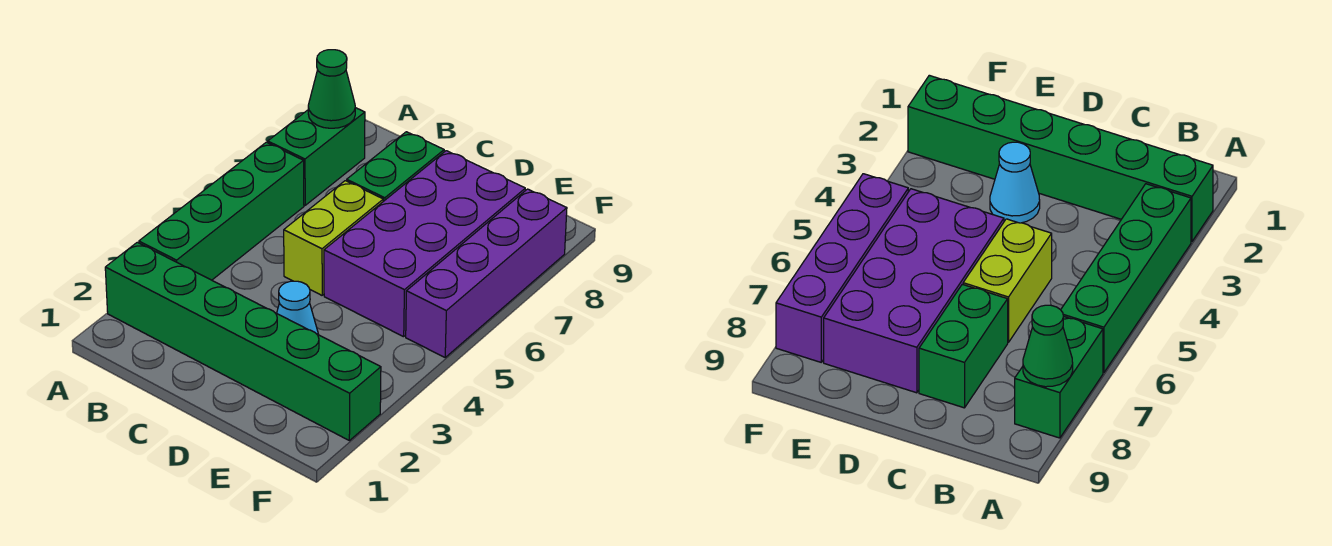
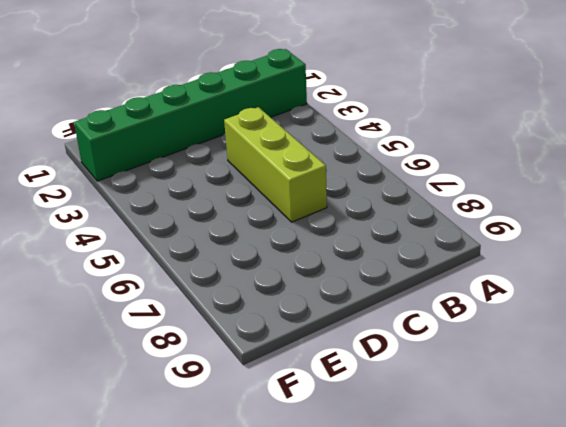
lime 1x3 brick [224,107,327,222] -> lime 1x2 brick [284,181,383,295]
none -> green 1x4 brick [139,142,304,280]
none -> green 1x2 brick [268,108,365,205]

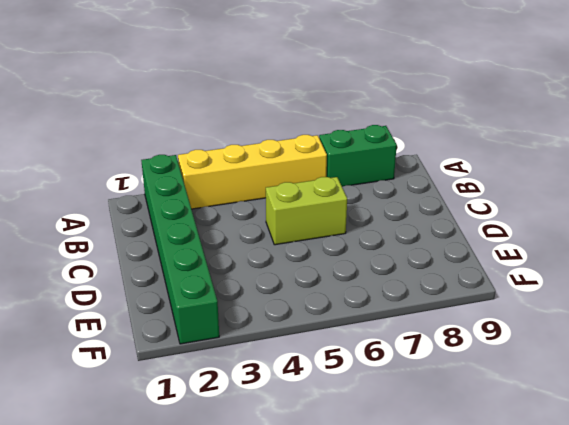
yellow 1x4 brick [178,135,327,209] -> green 1x4 brick [139,142,304,280]
none -> green 1x2 brick [347,132,444,201]
none -> cyan 1x1 cone [277,281,318,334]

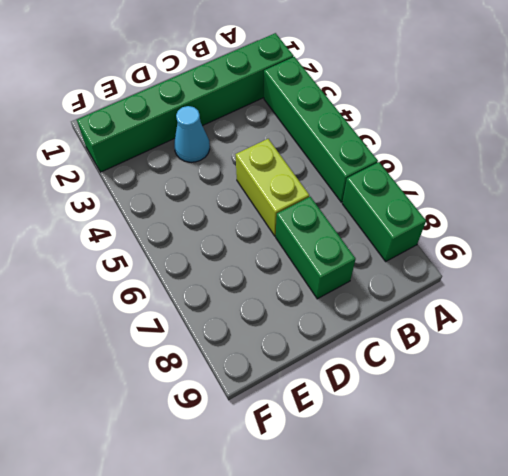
none -> purple 2x4 brick [324,151,525,337]
none -> purple 1x4 brick [406,189,567,357]

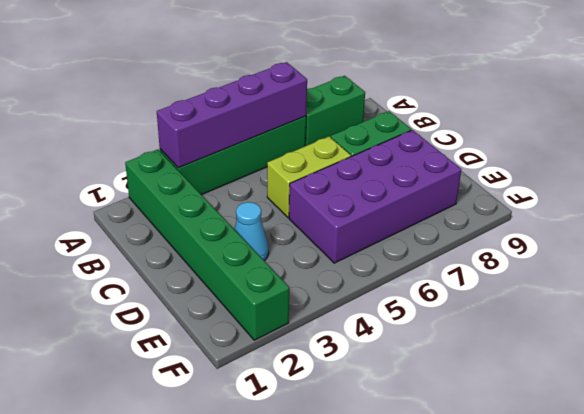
purple 1x4 brick [157,62,307,168] -> purple 1x4 brick moved to [406,189,567,357]
none -> green 1x1 cone [308,50,355,128]

